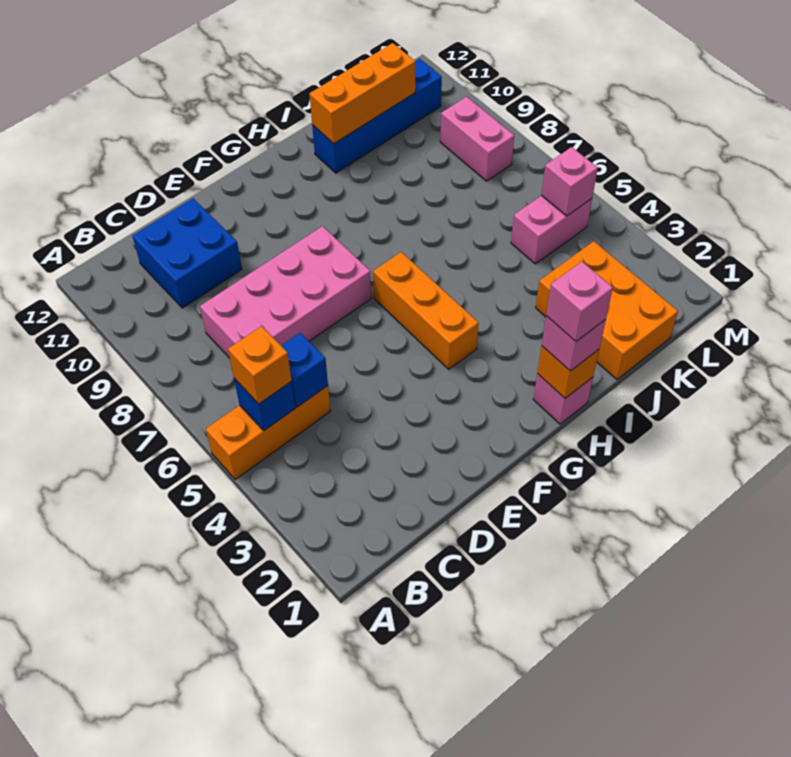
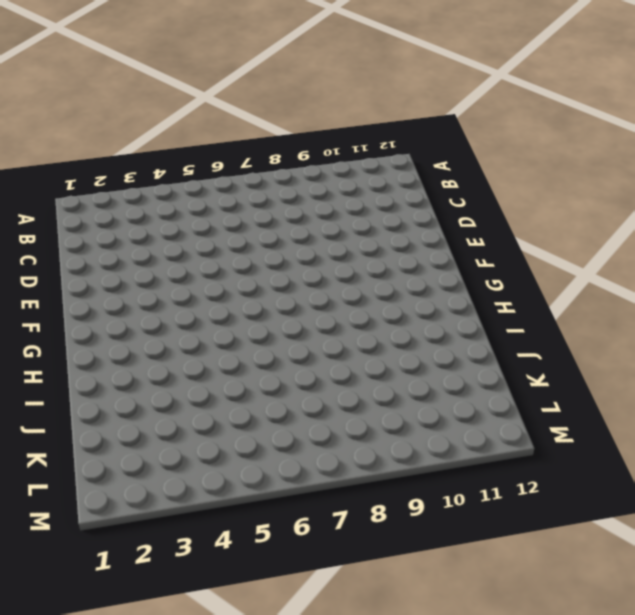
none -> orange 1x3 brick [206,386,331,479]
none -> pink 2x4 brick [200,226,371,358]
none -> blue 2x2 brick [132,198,242,308]

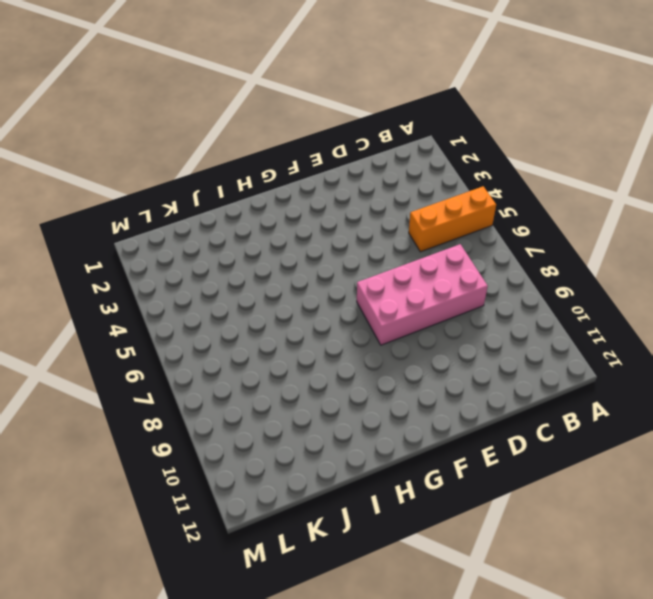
none -> blue 2x2 brick [132,198,242,308]
none -> orange 1x3 brick [373,252,479,369]
none -> pink 1x1 brick [533,374,593,424]

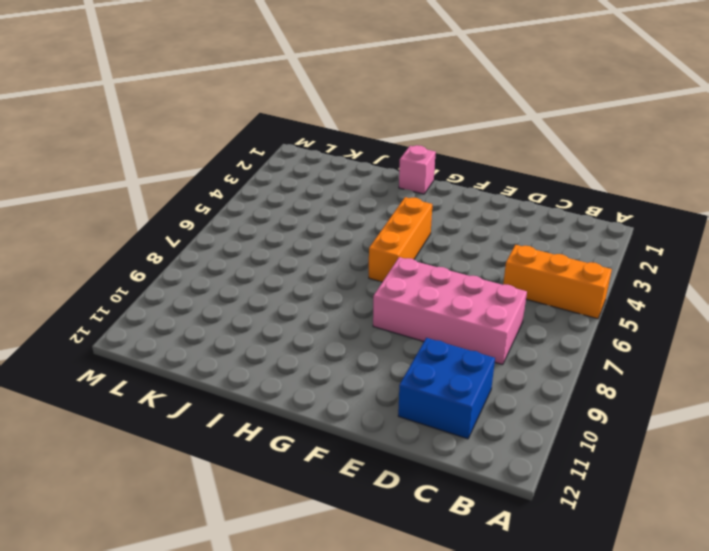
none -> blue 1x4 brick [312,59,442,173]
none -> orange 2x3 brick [536,241,678,379]
none -> pink 1x2 brick [511,195,592,264]

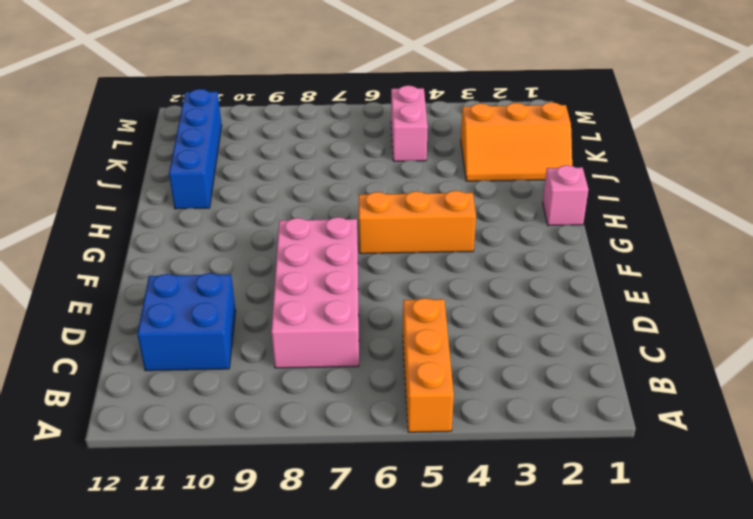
orange 2x3 slope [461,102,572,181] -> orange 2x3 brick [536,241,678,379]
none -> pink 1x2 brick [440,97,514,181]
none -> blue 1x1 brick [234,378,295,430]
none -> blue 1x1 brick [281,333,328,407]

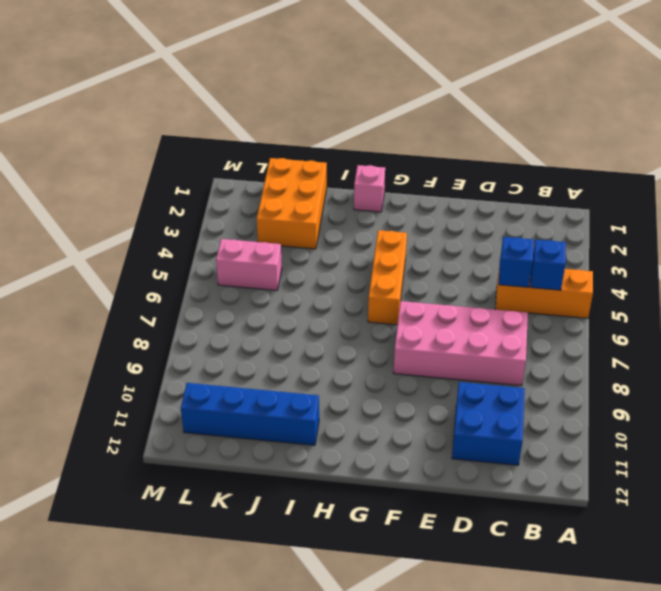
none -> pink 1x2 brick [440,97,514,181]
none -> orange 1x1 brick [537,346,599,398]
none -> orange 1x3 brick [310,43,415,143]

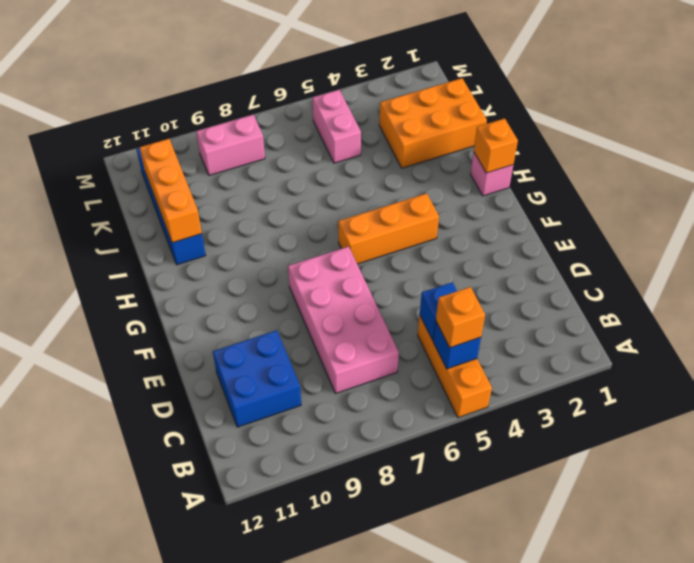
none -> pink 1x1 brick [541,147,598,216]
none -> pink 1x1 brick [542,316,606,371]
none -> pink 1x1 brick [546,262,613,341]

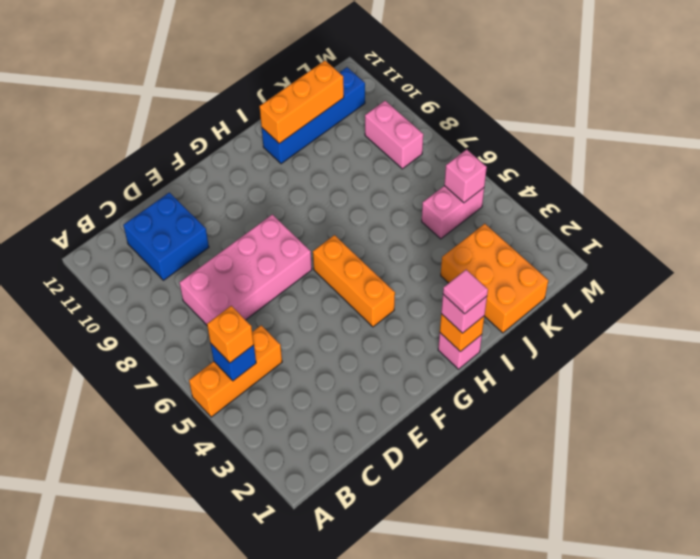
pink 1x1 tile [443,270,488,314] -> pink 1x1 brick [546,262,613,341]
none -> blue 1x1 brick [281,333,328,407]

